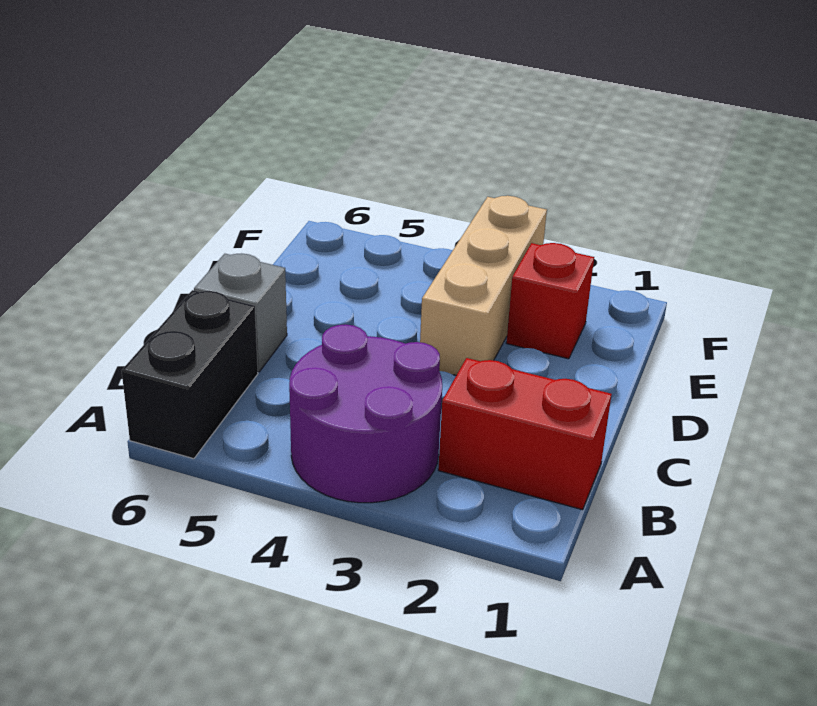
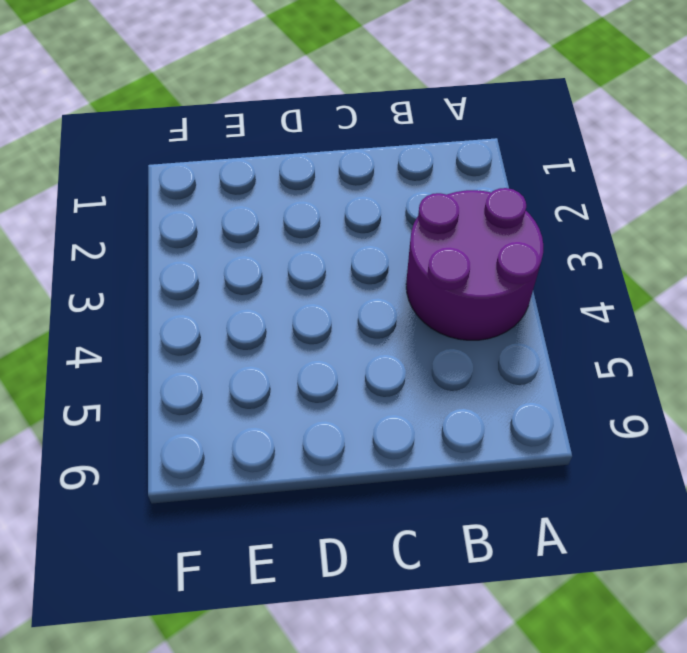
none -> black 1x2 brick [122,290,258,459]
none -> red 1x2 brick [438,358,612,510]

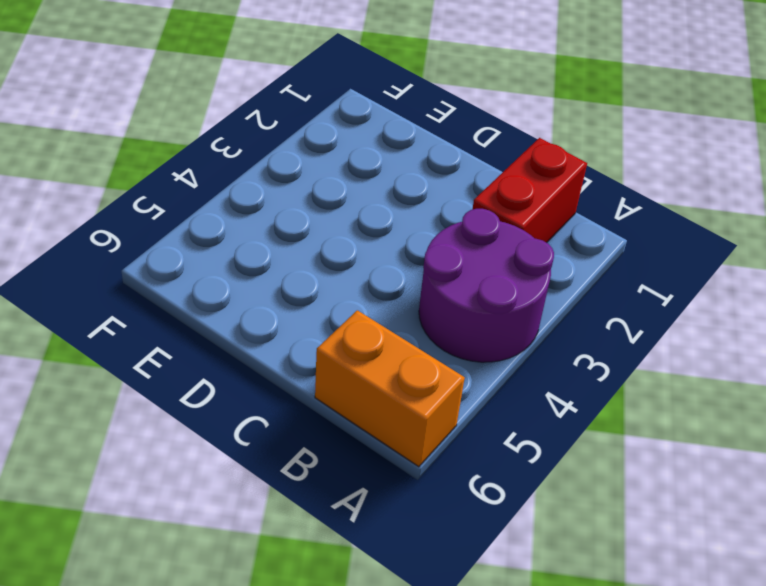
orange 1x2 brick [315,310,465,467] -> black 1x2 brick [122,290,258,459]
none -> grey 1x1 brick [194,254,287,372]
none -> tan 1x3 brick [420,196,547,375]

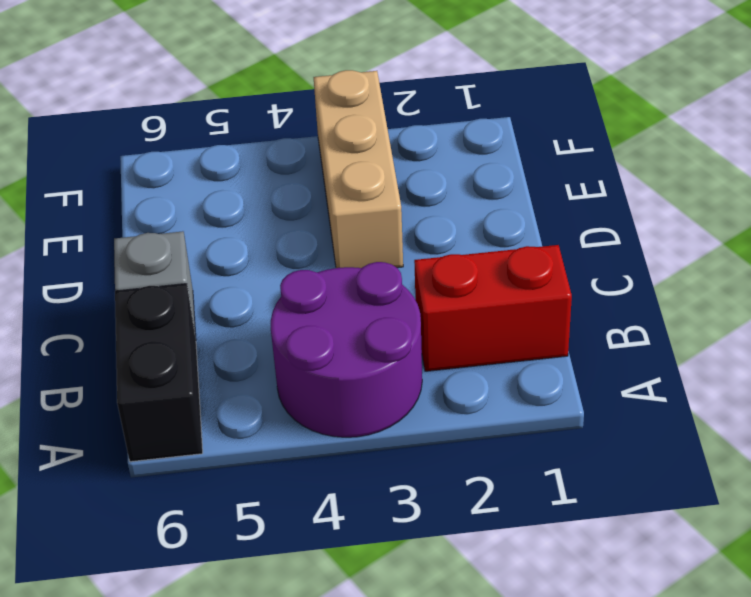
none -> red 1x1 brick [506,243,594,359]

